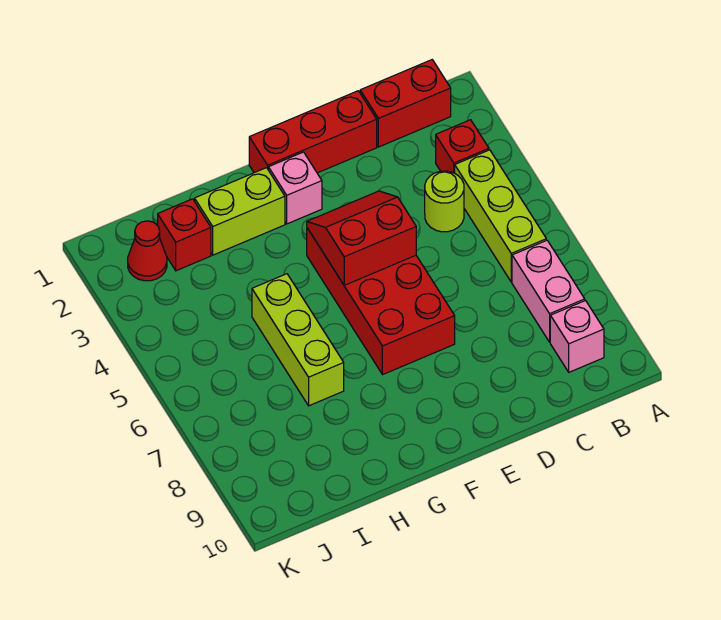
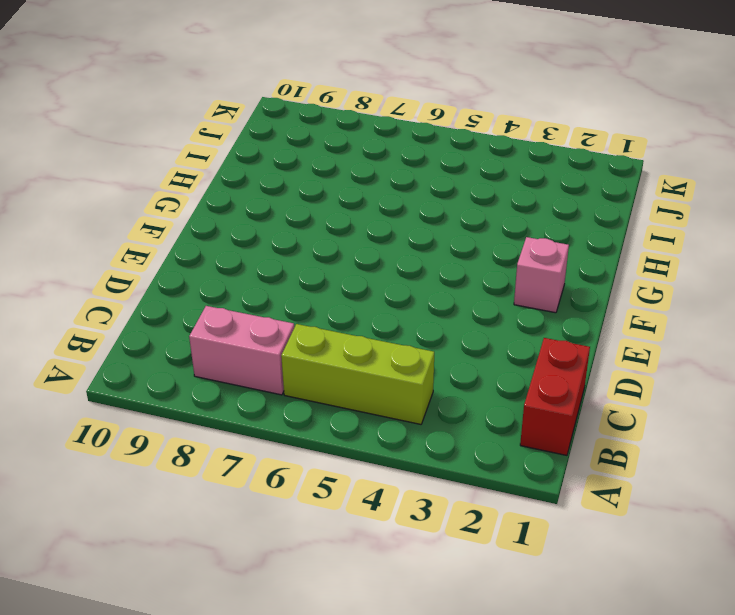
none -> red 1x1 brick [436,120,489,173]
none -> pink 1x1 brick [550,301,604,372]
none -> lime 1x1 round brick [425,171,464,232]

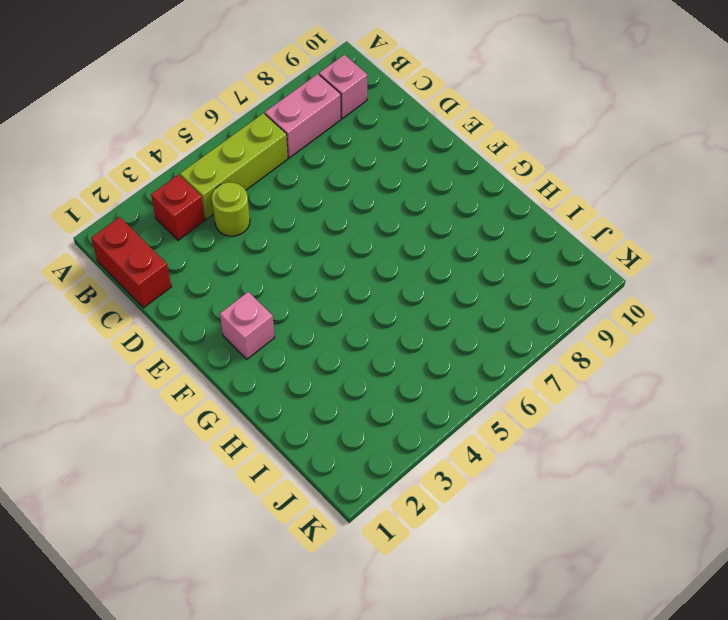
none -> red 1x3 brick [249,91,377,173]
none -> red 2x4 brick [307,228,455,375]
none -> lime 1x2 brick [195,168,285,255]

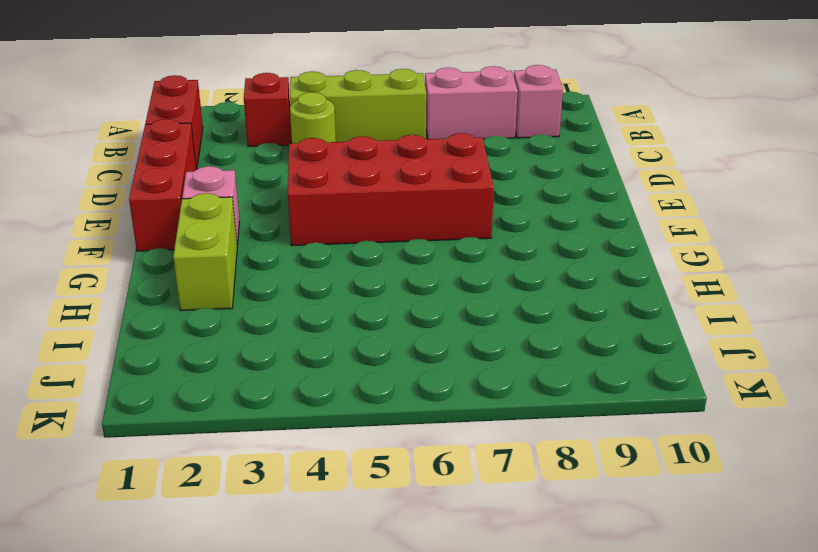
none -> lime 1x3 brick [252,274,344,406]
none -> red 1x1 brick [158,199,211,271]
none -> red 1x1 cone [128,221,167,281]

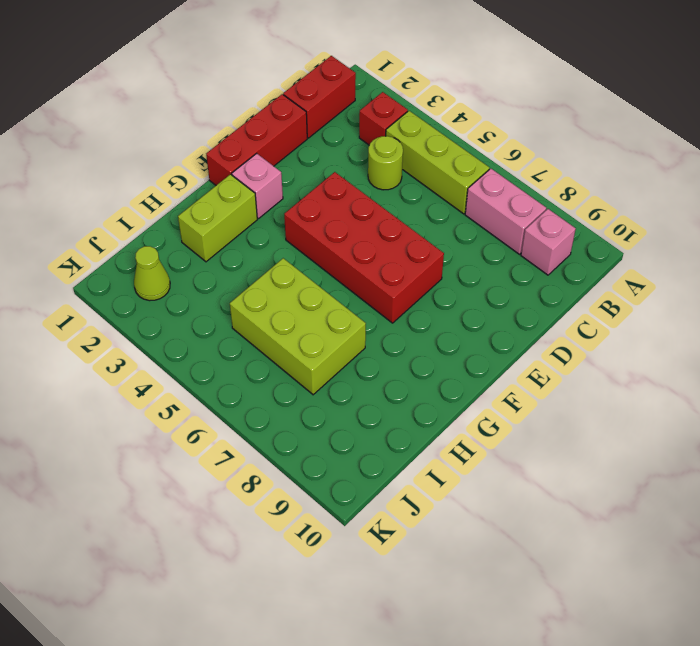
lime 2x3 brick [230,258,366,395] -> lime 1x3 brick [252,274,344,406]
lime 1x1 cone [134,246,170,301] -> red 1x1 cone [128,221,167,281]
none -> red 1x1 brick [158,199,211,271]
none -> red 2x2 slope [307,191,416,285]

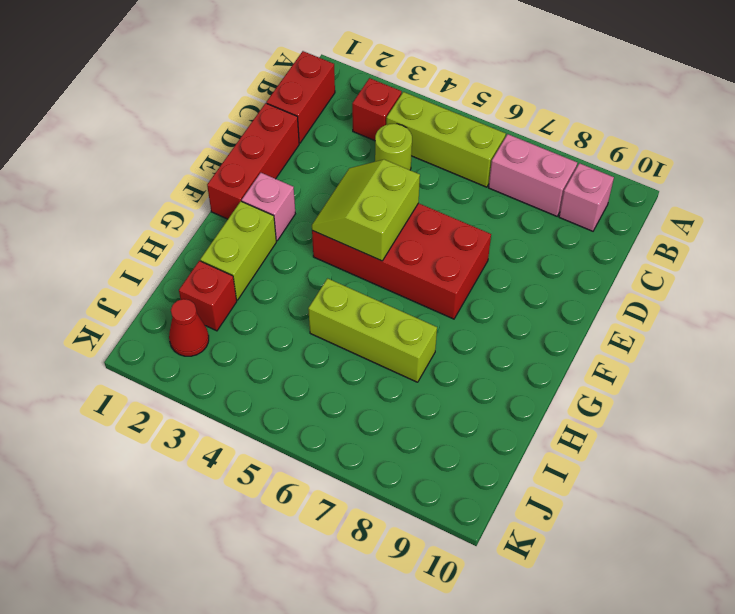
lime 2x2 slope [312,160,420,261] -> red 2x2 slope [307,191,416,285]

